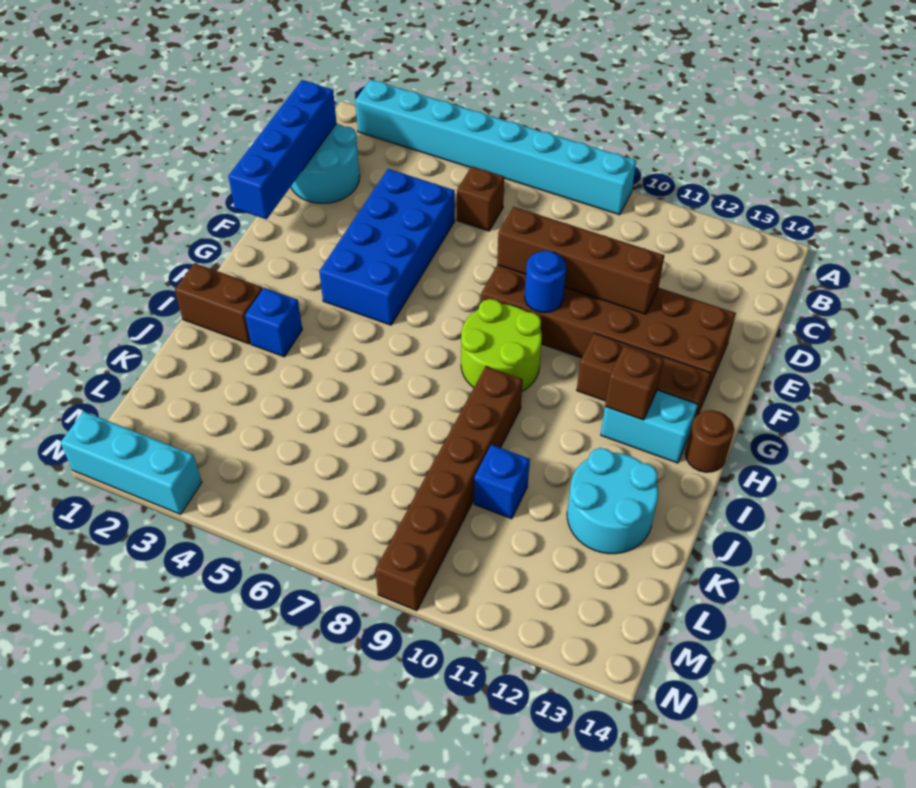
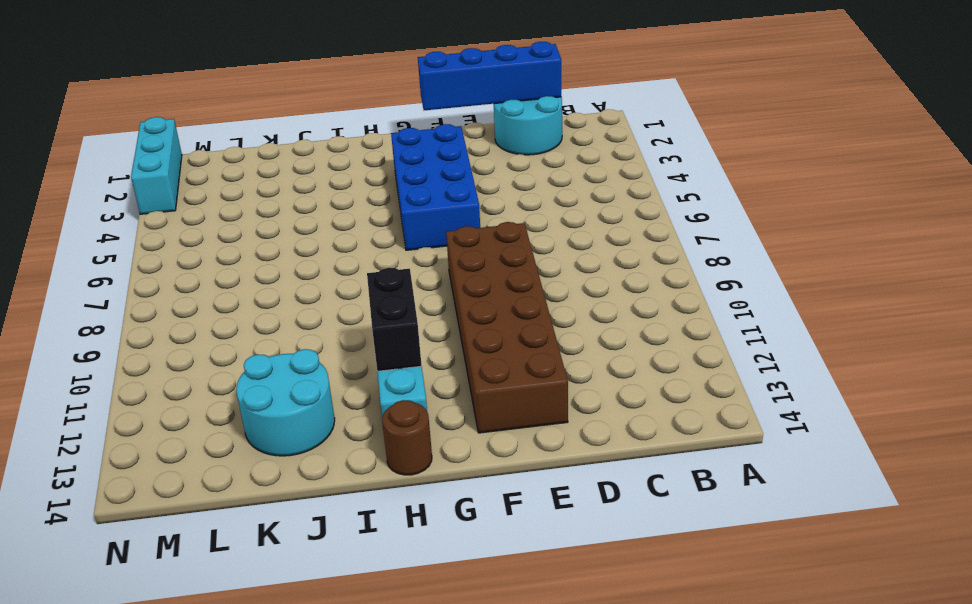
blue 2x4 brick [391,124,480,250] -> blue 2x4 brick turned to [319,169,455,325]
black 1x2 brick [367,268,422,371] -> brown 1x1 brick [605,346,663,420]
none -> cyan 1x8 brick [355,79,636,215]
none -> brown 1x1 brick [457,166,504,231]
none -> lime 2x2 round brick [461,299,542,391]

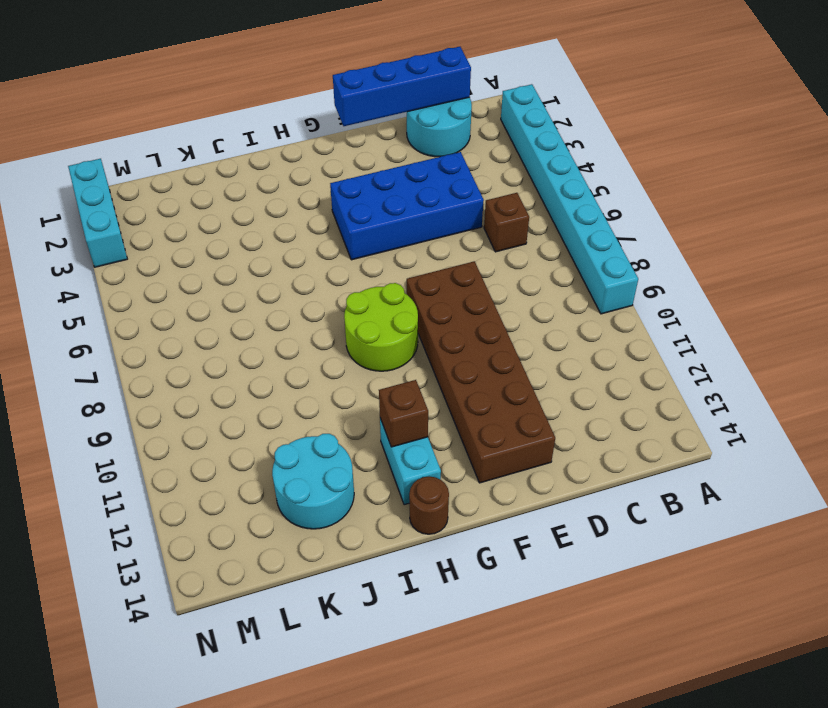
none -> brown 1x3 brick [577,333,711,417]
none -> brown 1x2 brick [175,263,263,344]
none -> blue 1x1 brick [245,288,302,357]

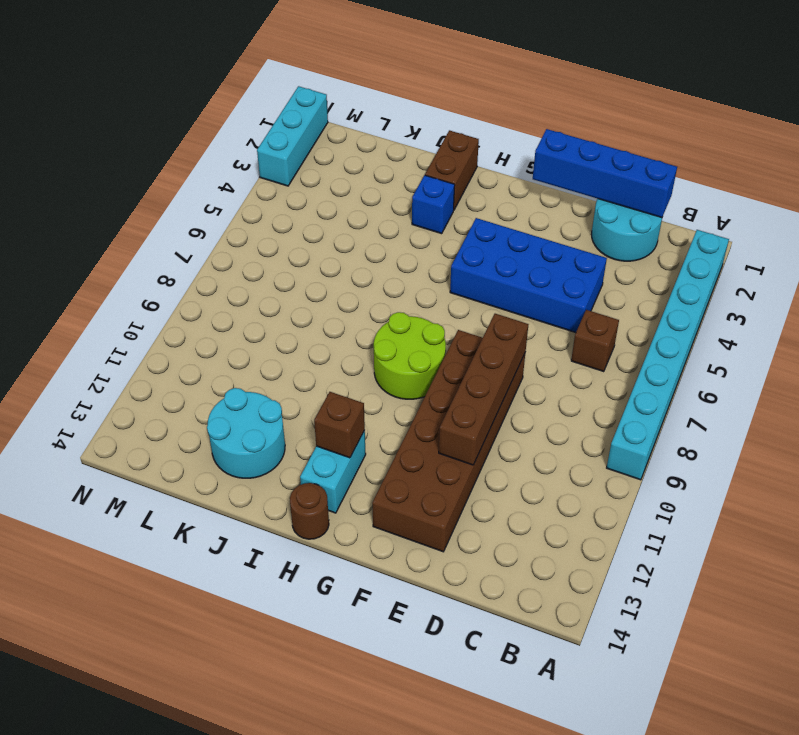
none -> brown 1x3 brick [577,333,711,417]
none -> brown 1x6 brick [375,367,523,611]
none -> blue 1x1 brick [474,445,530,519]

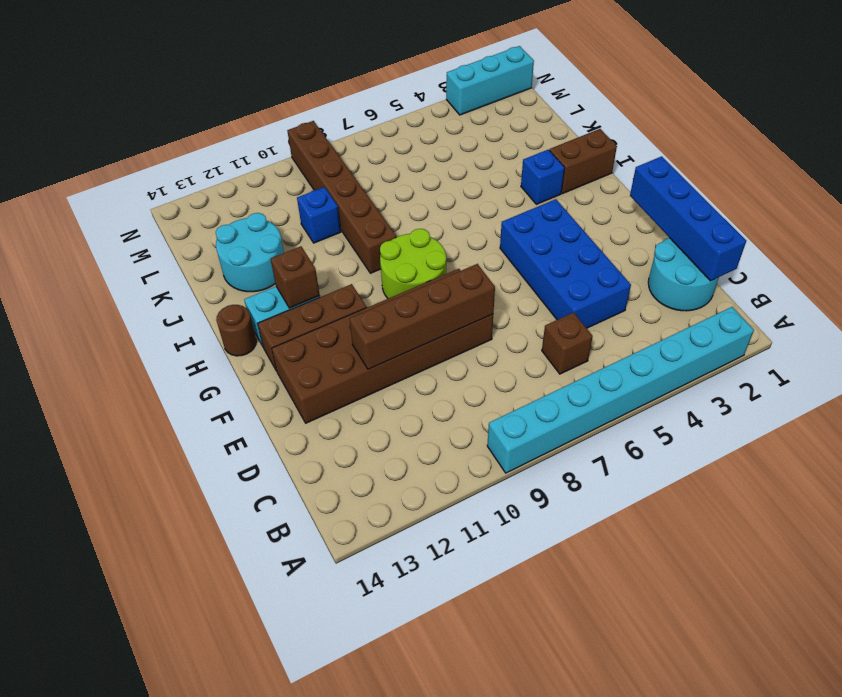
none -> blue 1x1 round brick [525,251,566,313]

